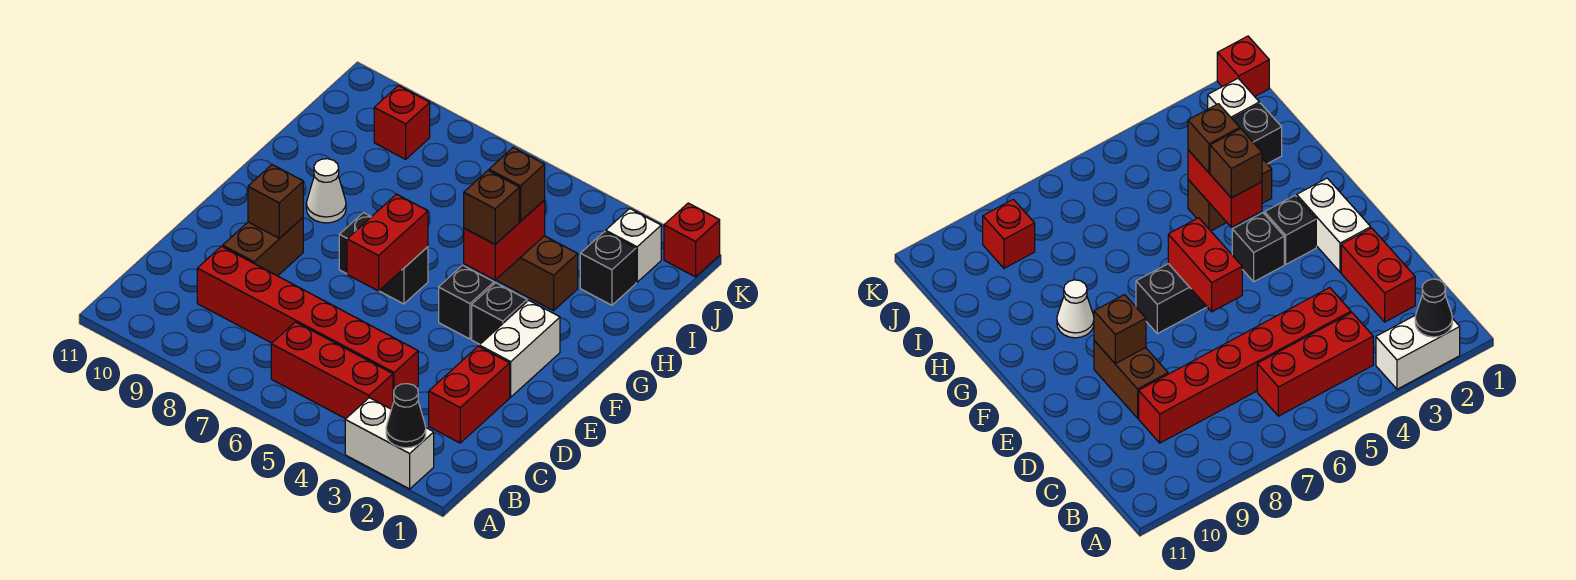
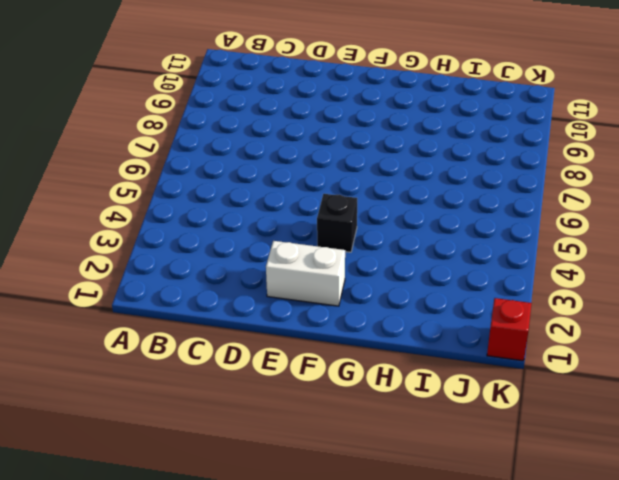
none -> white 1x2 brick [345,398,434,489]
none -> red 1x3 brick [271,322,393,419]
none -> red 1x2 brick [429,346,510,443]

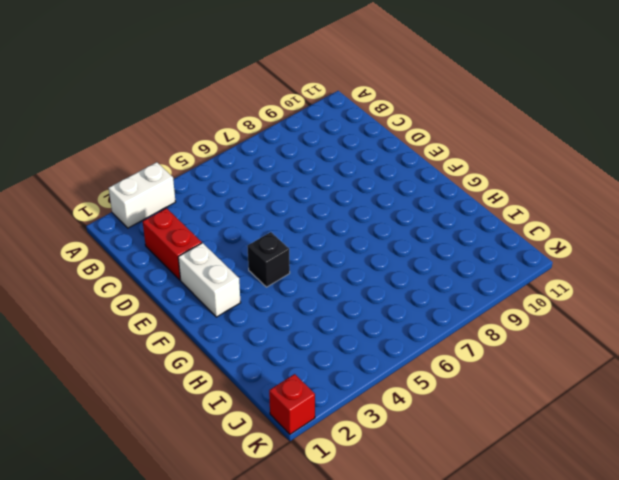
none -> red 1x3 brick [271,322,393,419]
none -> red 1x6 brick [197,246,418,402]
none -> brown 1x2 brick [223,218,303,276]

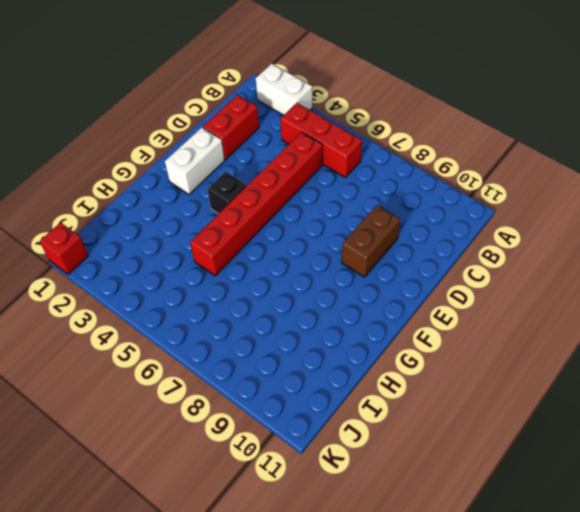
red 1x6 brick [190,132,323,276] -> red 1x6 brick turned to [197,246,418,402]
none -> black 1x1 brick [472,283,527,344]
none -> black 1x2 brick [339,213,428,304]
none -> white 1x1 cone [306,159,346,223]

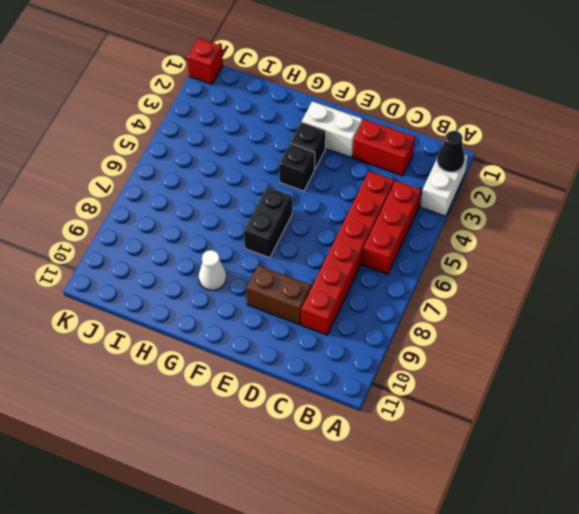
none -> brown 1x2 brick [496,236,578,311]
none -> black 1x1 brick [580,232,636,305]
none -> white 1x1 brick [606,209,661,282]

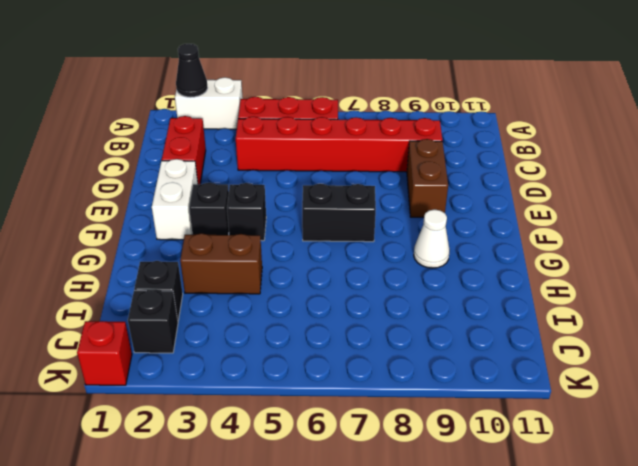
black 1x1 brick [128,290,178,353] -> white 1x1 brick [606,209,661,282]
none -> red 1x1 brick [374,86,430,159]
none -> red 1x2 brick [347,194,428,291]
none -> brown 1x1 brick [248,165,303,238]

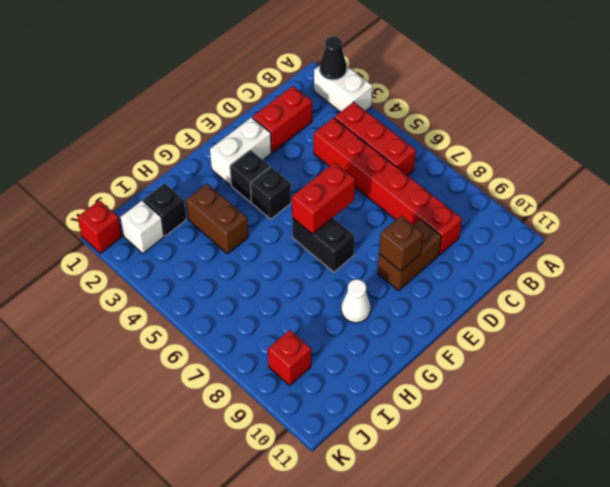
none -> red 1x2 brick [464,200,545,280]
none -> brown 1x1 brick [464,171,519,244]
none -> brown 1x1 brick [489,148,545,221]

